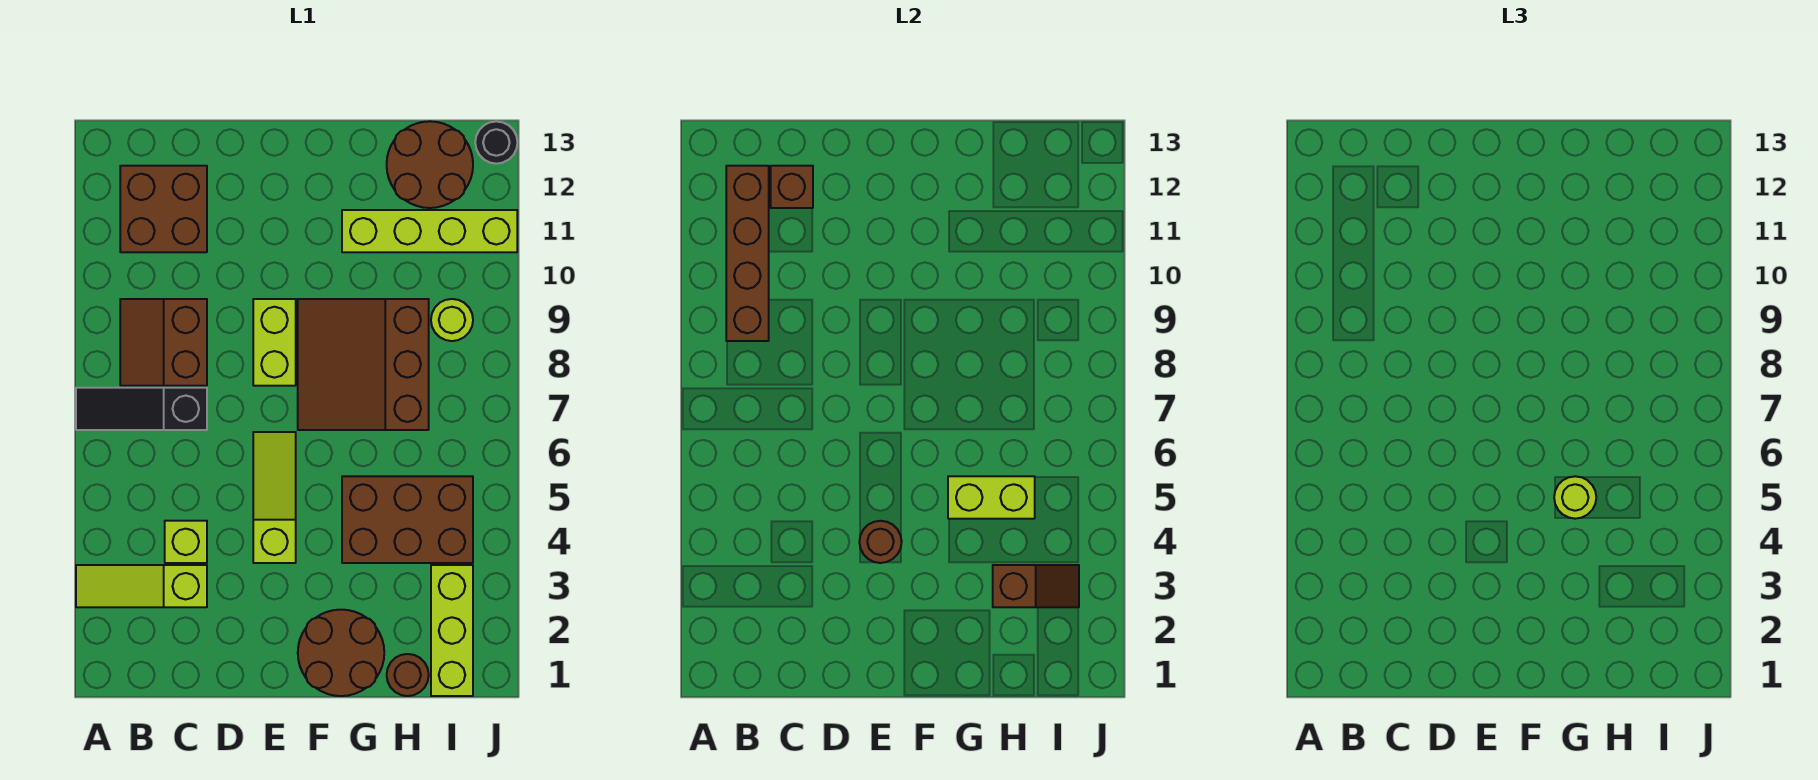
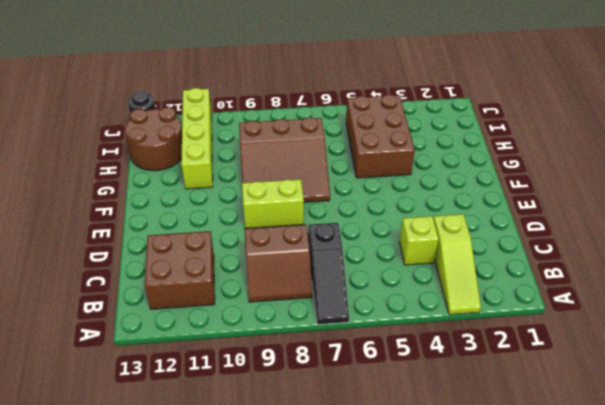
none -> lime 1x3 slope [253,432,296,563]
none -> brown 2x2 round brick [298,610,384,696]
none -> brown 1x1 round brick [387,654,429,696]

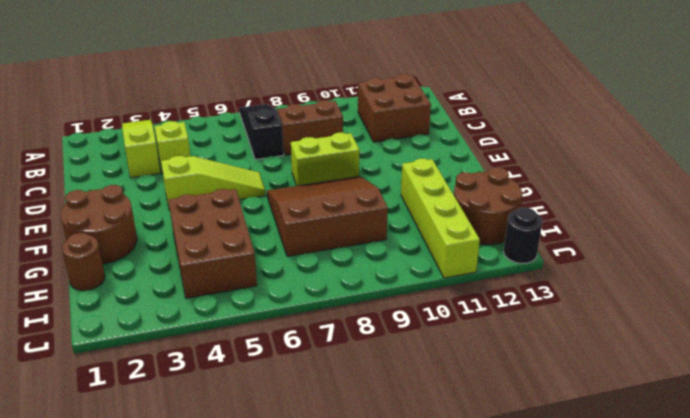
none -> lime 1x3 brick [431,565,473,696]
none -> lime 1x1 round brick [431,299,473,341]
none -> brown 1x4 brick [726,166,769,341]

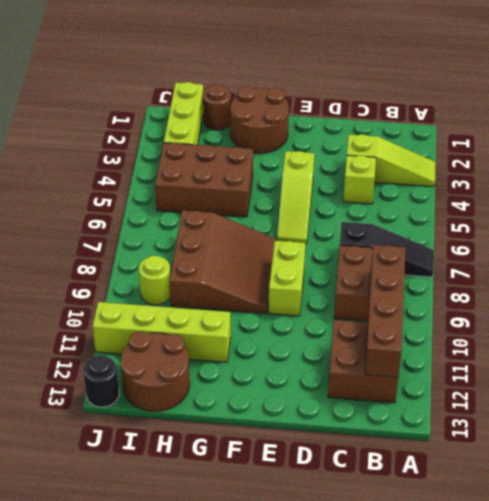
none -> brown 1x1 brick [771,166,813,208]
none -> brown 1x1 round brick [859,521,902,563]
none -> lime 1x2 brick [948,476,1035,519]

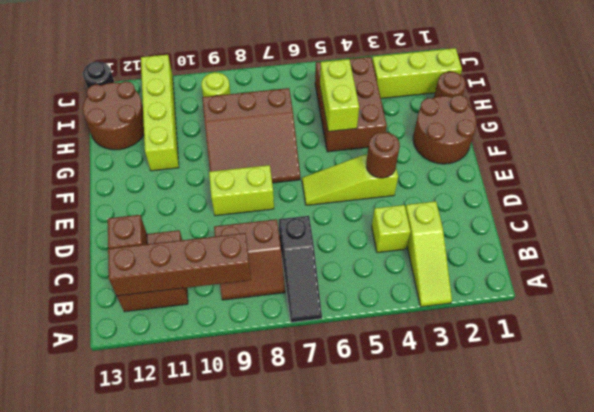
none -> brown 1x2 slope [993,565,1079,607]
none -> lime 1x1 round brick [1554,476,1596,519]

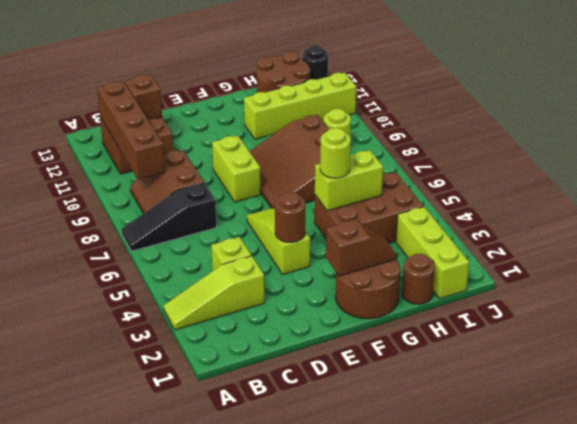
brown 1x2 slope [326,220,397,276] -> brown 1x2 slope moved to [993,565,1079,607]

